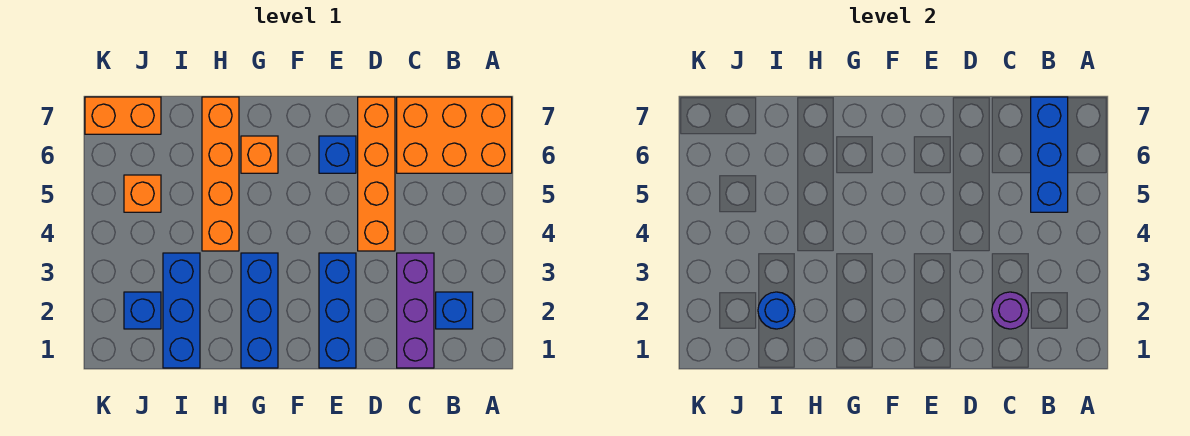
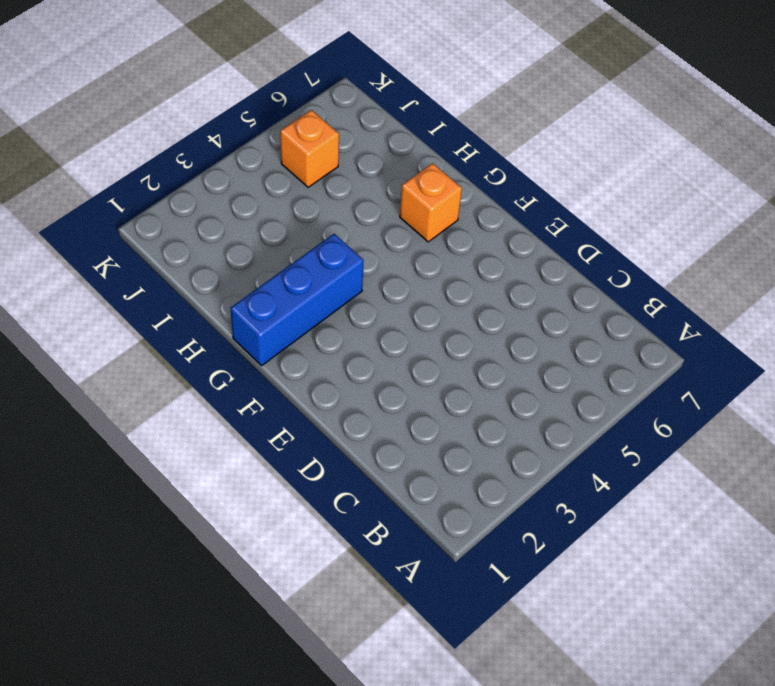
none -> orange 2x3 brick [397,97,512,173]
none -> blue 1x1 brick [436,292,473,329]
none -> purple 1x3 brick [397,253,434,368]

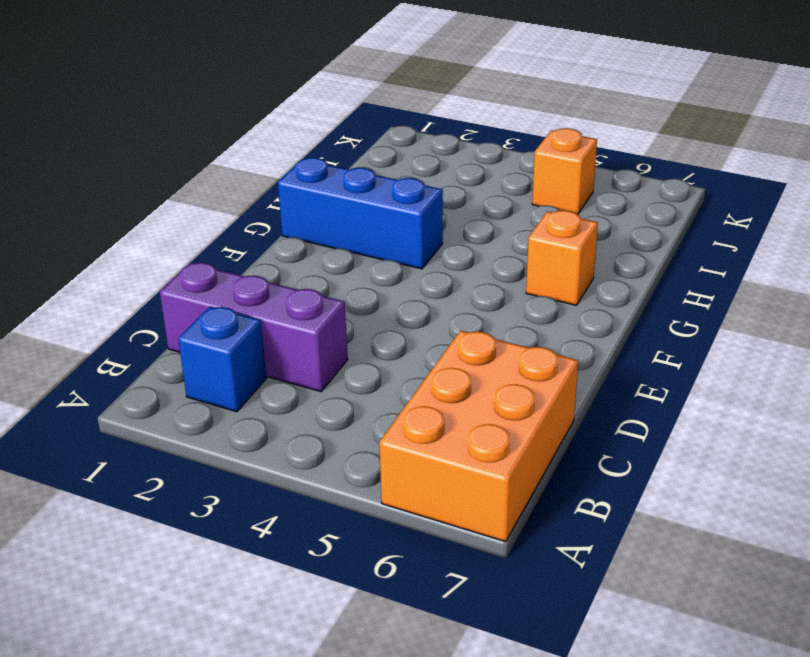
none -> orange 1x4 brick [358,97,395,251]
none -> blue 1x3 brick [319,253,356,368]
none -> blue 1x1 brick [319,136,356,173]

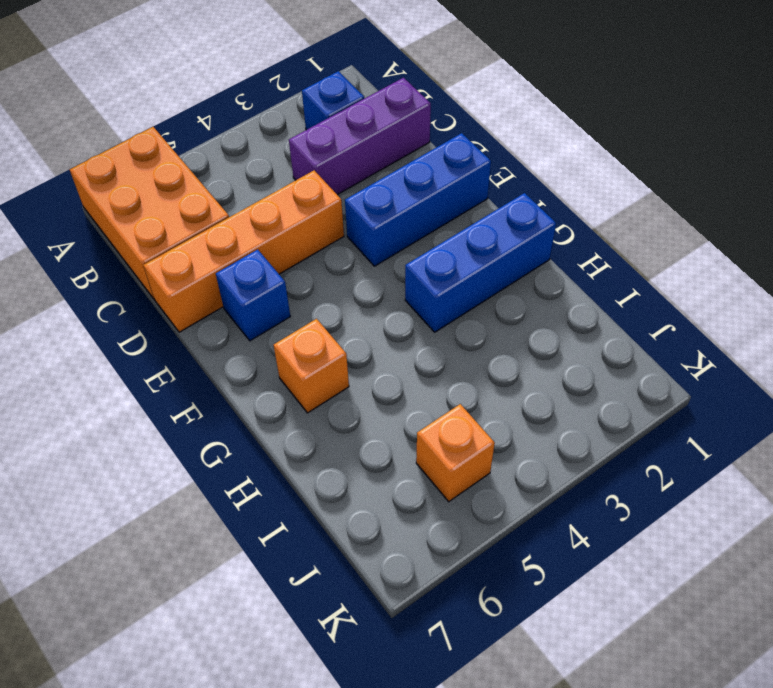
none -> orange 1x4 brick [202,97,239,251]
none -> blue 1x3 brick [163,253,200,368]
none -> blue 1x1 brick [124,292,161,329]

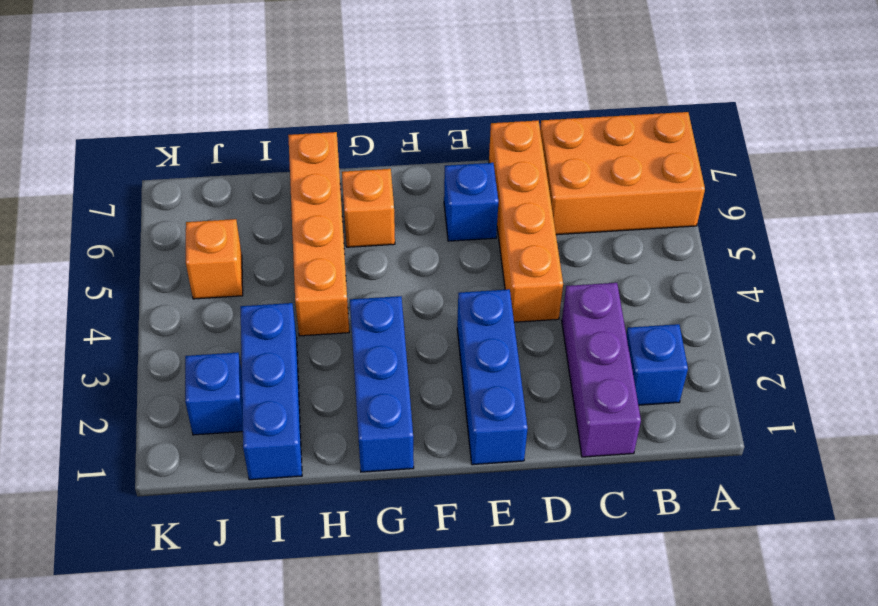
none -> orange 1x2 brick [85,97,161,134]
none -> blue 1x3 brick [1031,97,1068,212]
none -> purple 1x1 round brick [992,292,1029,329]

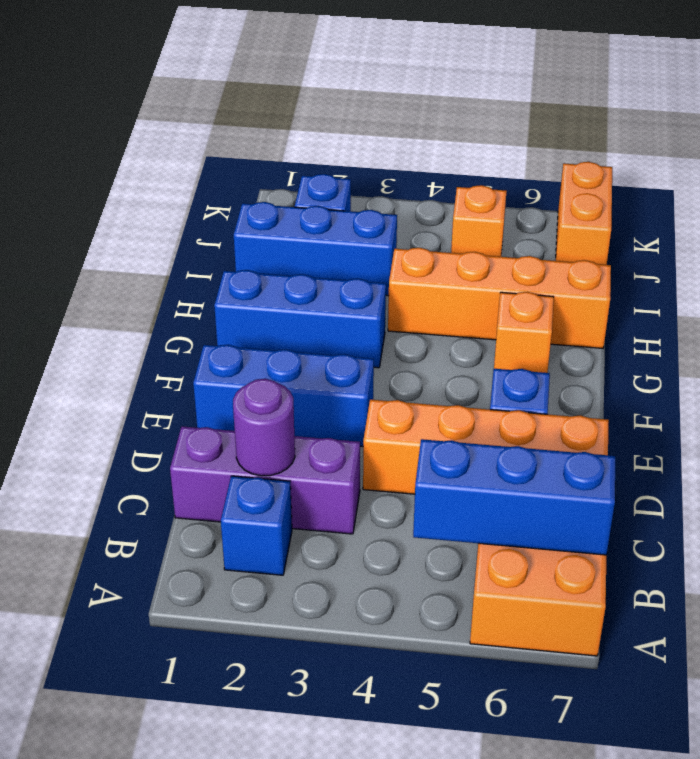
none -> blue 1x1 round brick [758,292,795,329]

